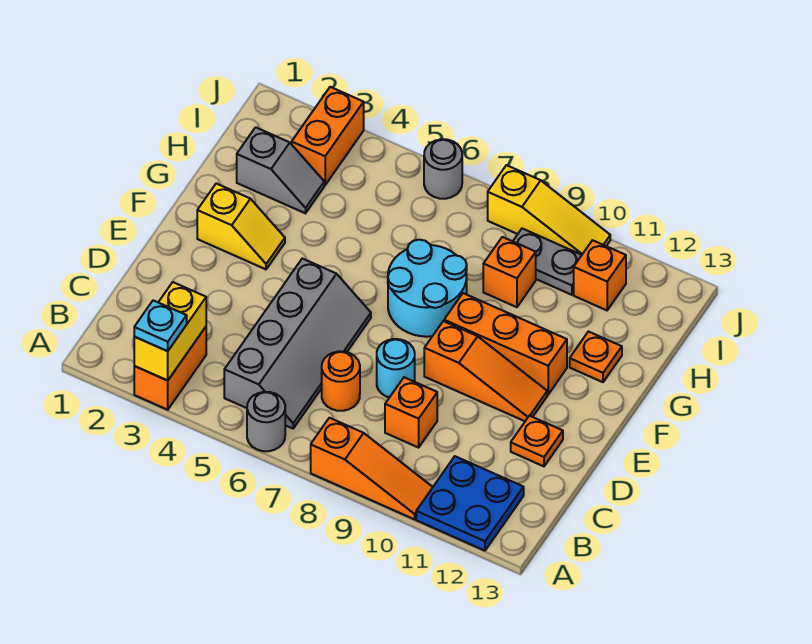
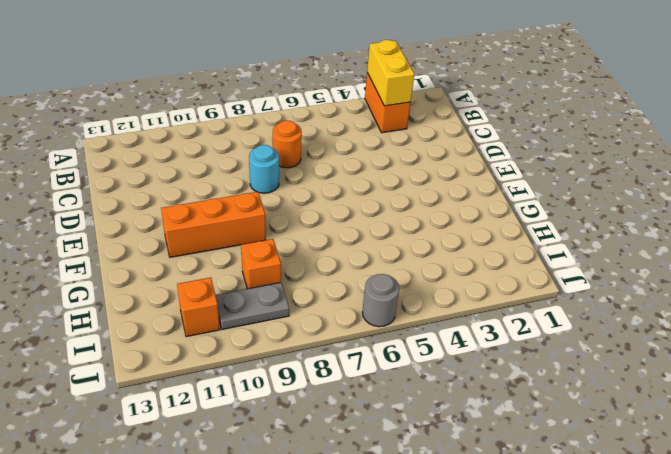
none -> grey 1x1 round brick [247,392,285,451]
none -> orange 1x3 slope [311,418,433,519]
none -> blue 2x2 plate [416,456,524,551]

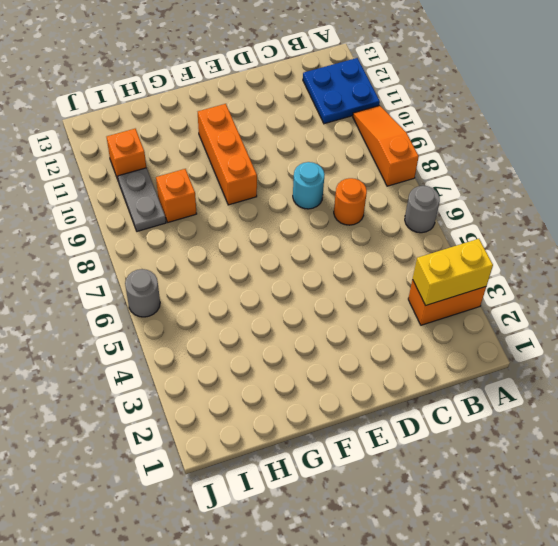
none -> grey 2x4 slope [224,259,371,429]
none -> orange 1x1 brick [385,377,437,448]
none -> orange 1x1 plate [511,416,563,466]

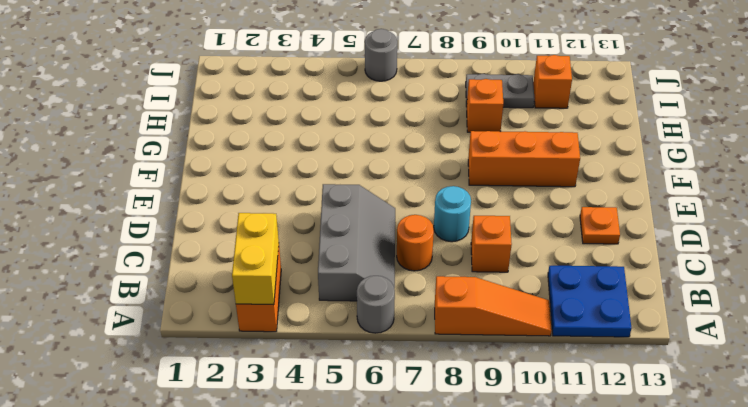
grey 2x3 slope [318,184,395,301] -> grey 2x4 slope [224,259,371,429]
none -> orange 1x3 slope [424,321,547,421]
none -> yellow 1x2 slope [197,184,285,269]
none -> cyan 2x2 round brick [388,240,467,337]

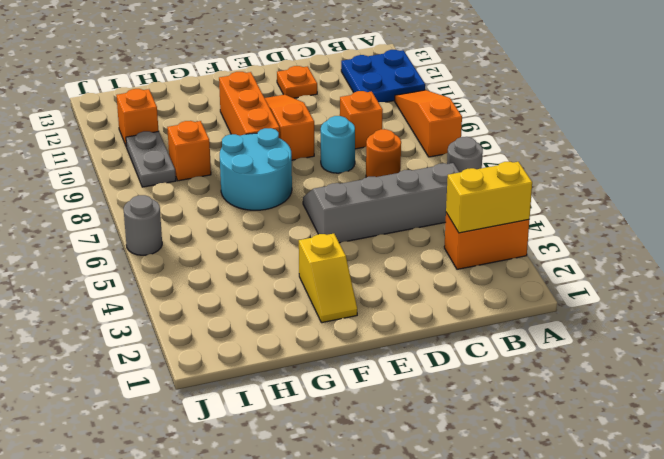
yellow 1x2 slope [299,234,357,323] -> yellow 1x2 slope turned to [197,184,285,269]
none -> orange 1x1 plate [570,332,622,382]
none -> grey 1x2 slope [237,127,324,213]
none -> orange 1x2 brick [292,87,364,185]

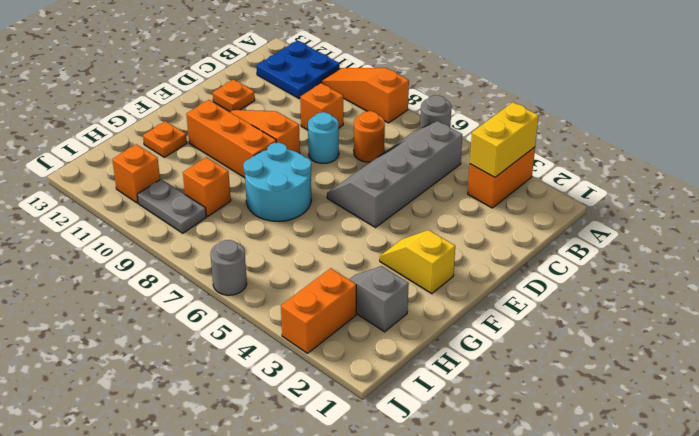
none -> yellow 1x3 slope [488,165,610,255]
none -> cyan 1x1 plate [134,300,187,351]

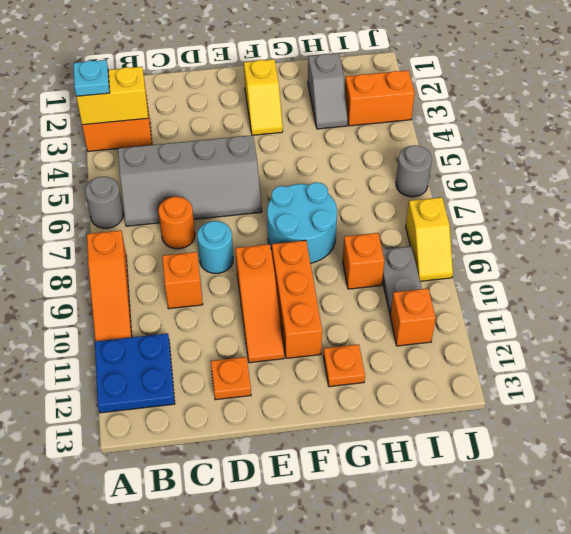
yellow 1x2 slope [406,197,453,281] -> yellow 1x3 slope [488,165,610,255]

